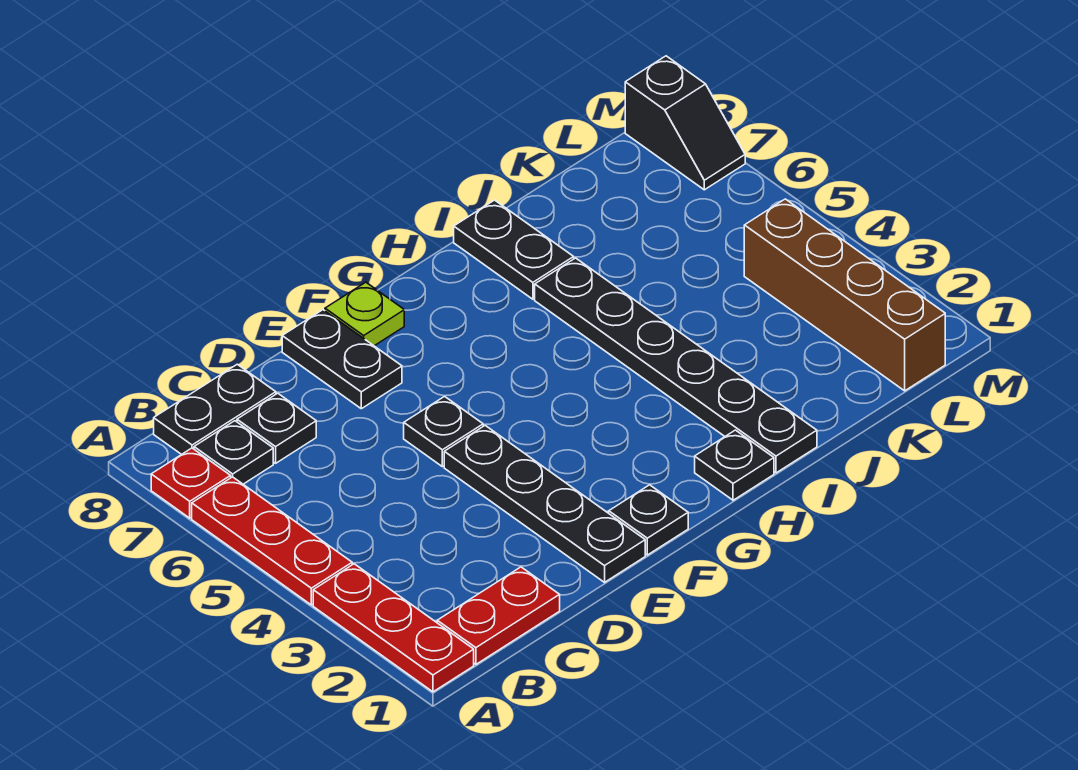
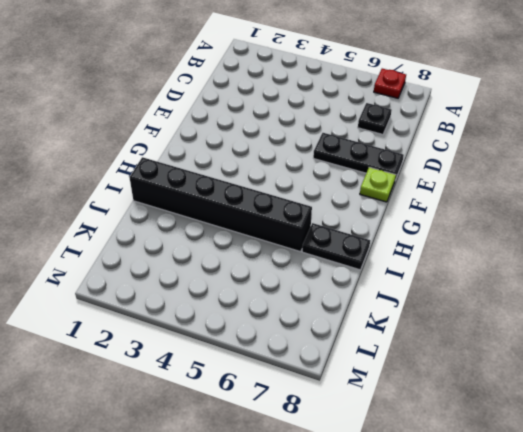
black 1x3 plate [313,133,404,180] -> black 1x2 plate [282,310,402,409]
black 1x6 brick [129,157,312,252] -> black 1x6 plate [535,258,817,473]
none -> red 1x3 plate [313,564,474,692]
none -> red 1x3 plate [192,477,352,605]
none -> red 1x2 plate [437,567,560,664]

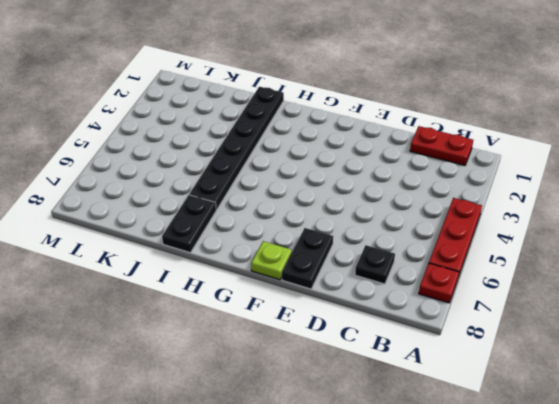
none -> red 1x3 plate [313,564,474,692]
none -> black 1x1 plate [194,421,273,484]
none -> black 1x2 plate [154,364,276,454]

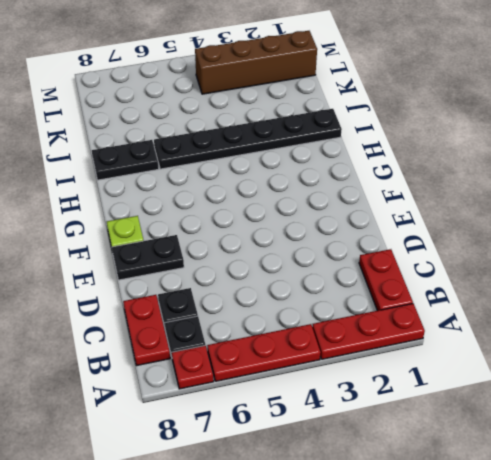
red 1x2 plate [123,295,170,366] -> black 1x2 plate [154,364,276,454]
none -> black 1x4 plate [444,426,645,582]
none -> black 1x1 plate [404,396,483,467]
none -> black 1x1 plate [609,485,688,555]

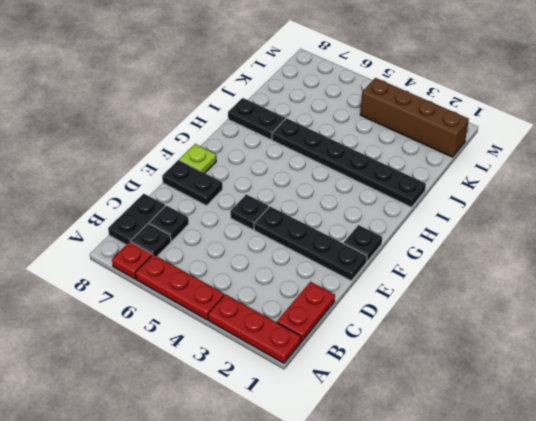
none -> black 1x1 plate [695,430,774,500]
none -> black 1x2 slope [625,56,745,190]

